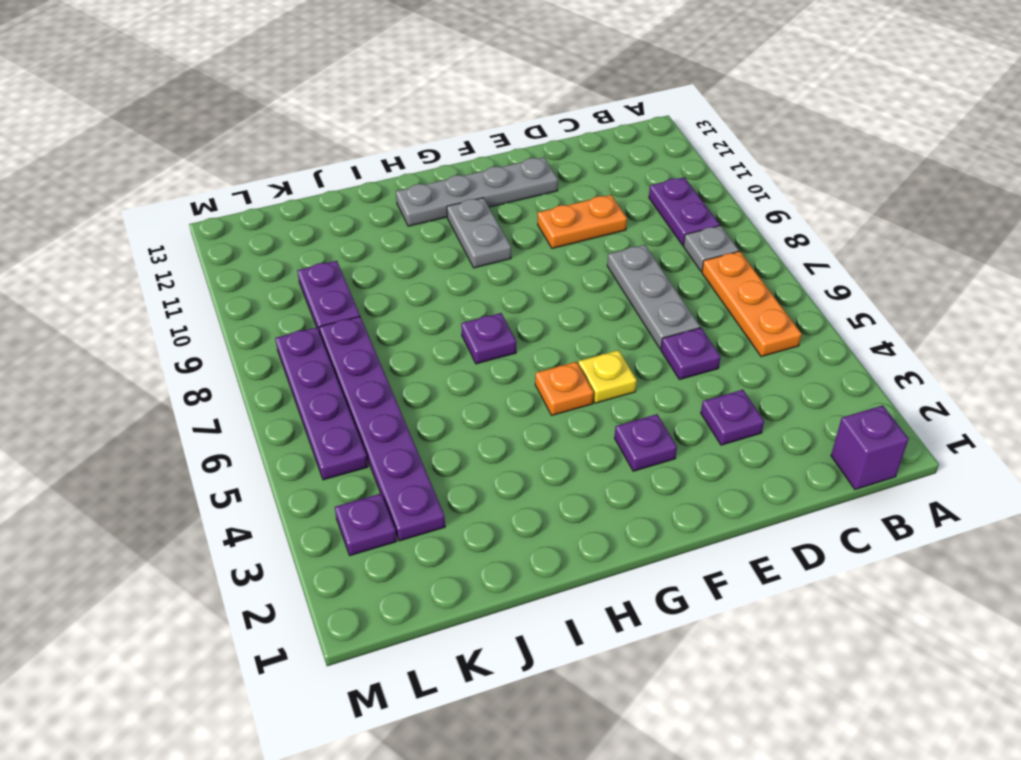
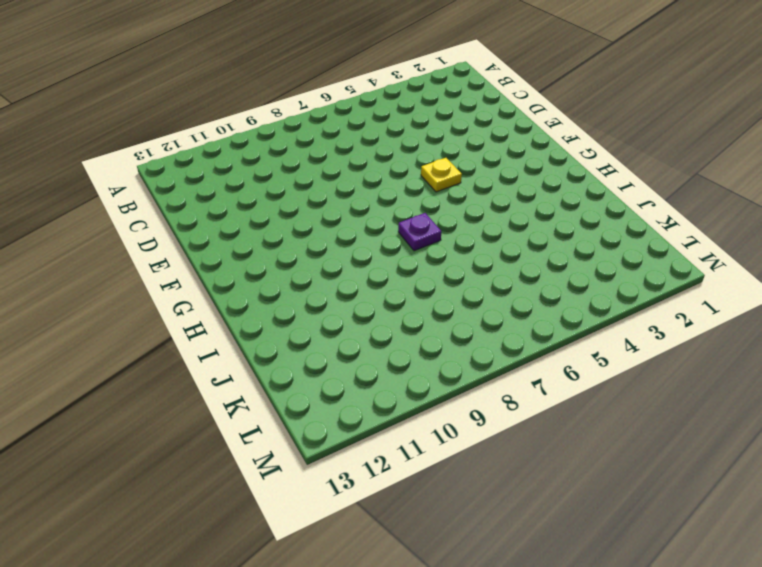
none -> purple 1x1 brick [831,405,909,490]
none -> orange 1x3 plate [702,251,802,357]
none -> grey 1x1 plate [683,226,739,271]

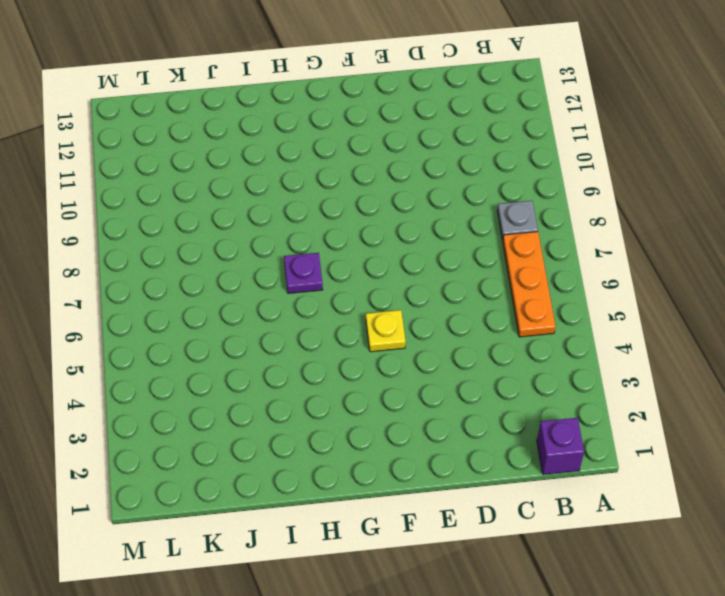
none -> purple 1x2 plate [649,177,720,245]
none -> purple 1x1 plate [701,390,764,445]
none -> purple 1x1 plate [661,328,721,380]

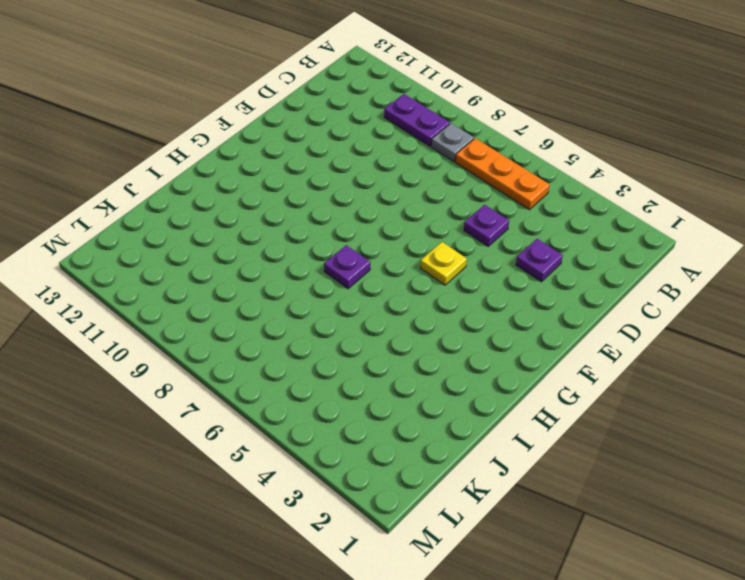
none -> purple 1x1 brick [831,405,909,490]
none -> grey 1x3 plate [607,245,700,349]
none -> orange 1x2 plate [538,195,627,248]

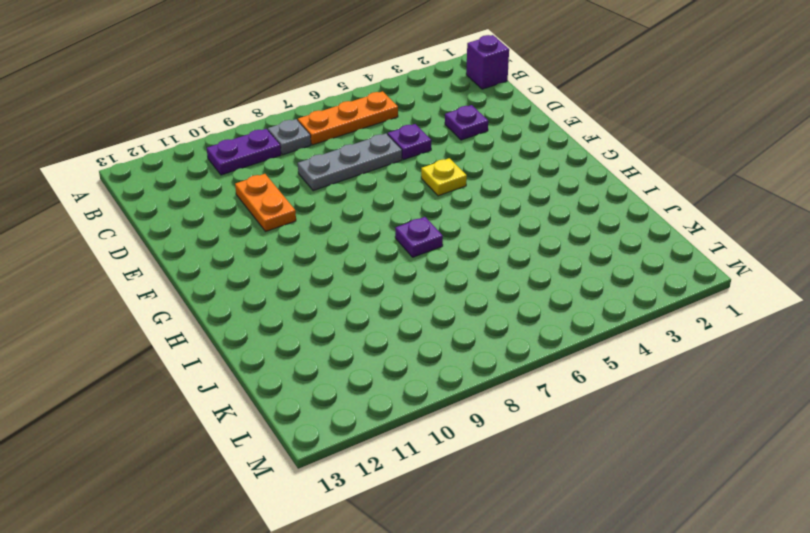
none -> grey 1x4 plate [396,157,558,226]
none -> purple 1x1 plate [615,414,677,471]
none -> orange 1x1 plate [535,362,594,415]

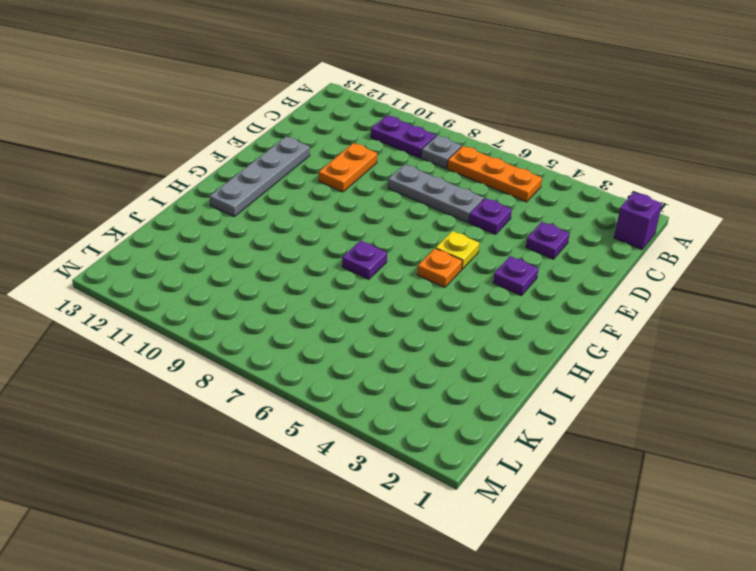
none -> grey 1x2 plate [447,198,511,268]
none -> purple 1x6 plate [319,317,445,541]
none -> purple 1x2 plate [297,261,360,336]

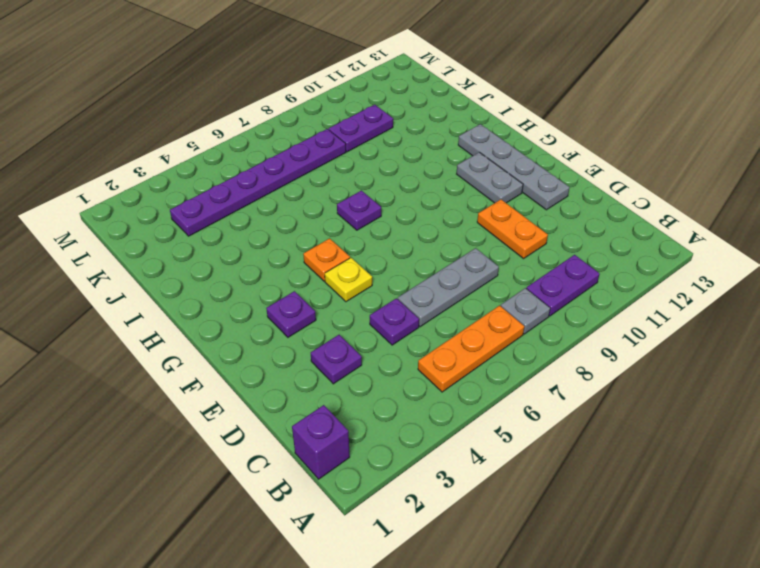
grey 1x2 plate [457,152,523,203] -> grey 1x2 plate turned to [447,198,511,268]
none -> purple 1x1 plate [335,494,397,556]
none -> purple 1x4 plate [275,327,368,480]

